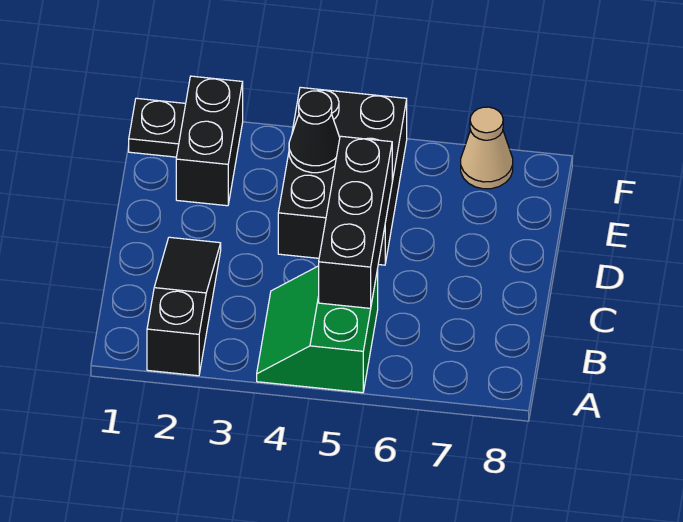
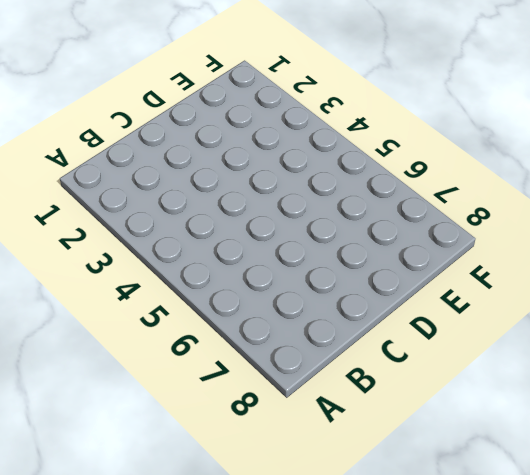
none -> black 1x3 slope [147,237,221,376]
none -> green 2x2 slope [257,266,378,393]

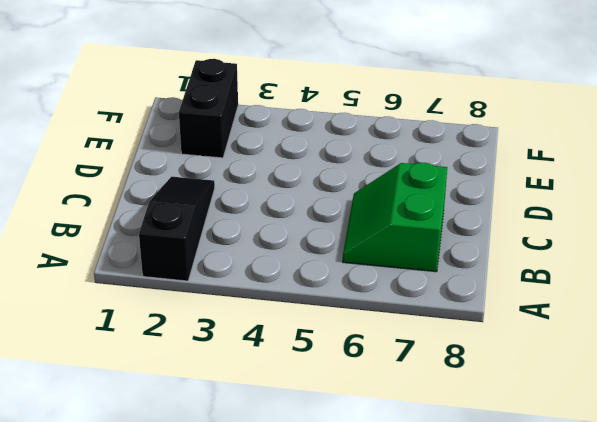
green 2x2 slope [343,163,447,272] -> green 2x2 slope moved to [257,266,378,393]
none -> black 2x3 brick [278,87,407,265]
none -> black 1x1 plate [129,98,186,157]

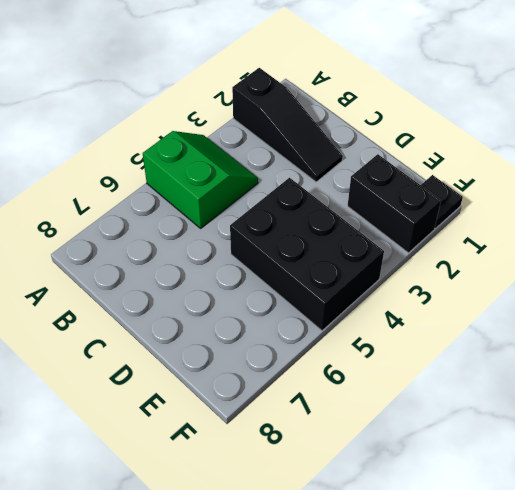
none -> tan 1x1 cone [461,107,513,189]
none -> black 1x3 brick [319,136,392,308]

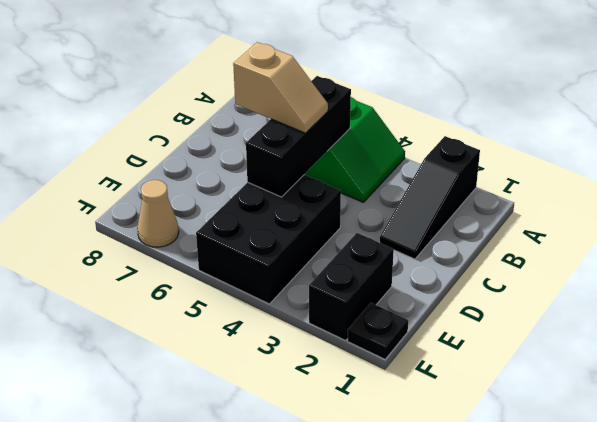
tan 1x2 slope [233,42,328,133] -> none
none -> black 1x1 cone [289,91,340,173]

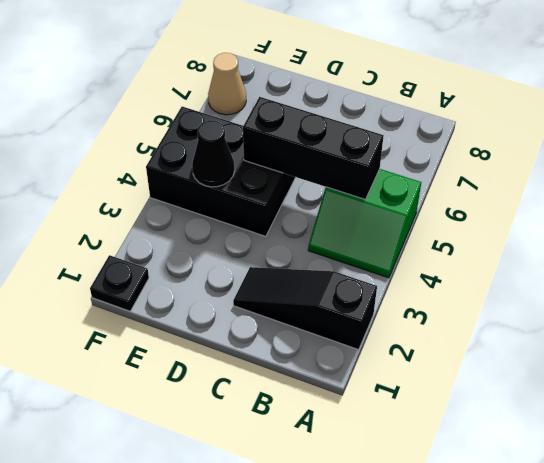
none -> black 1x2 brick [176,76,243,206]

